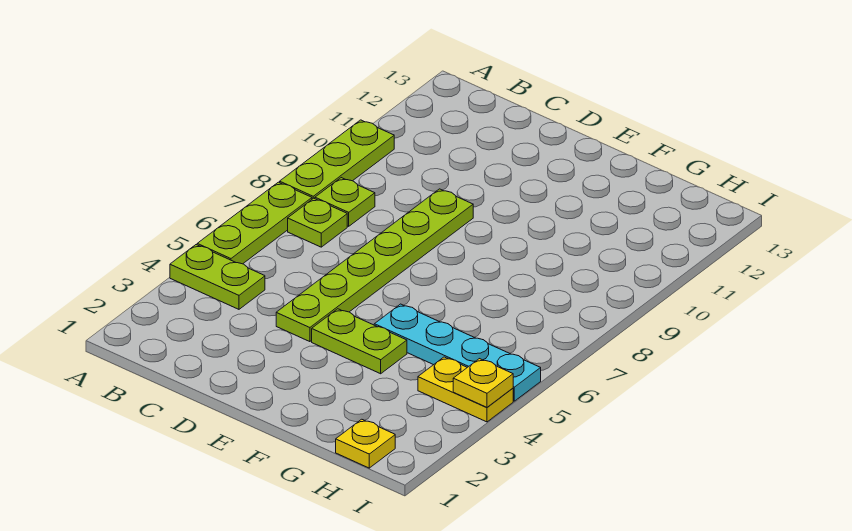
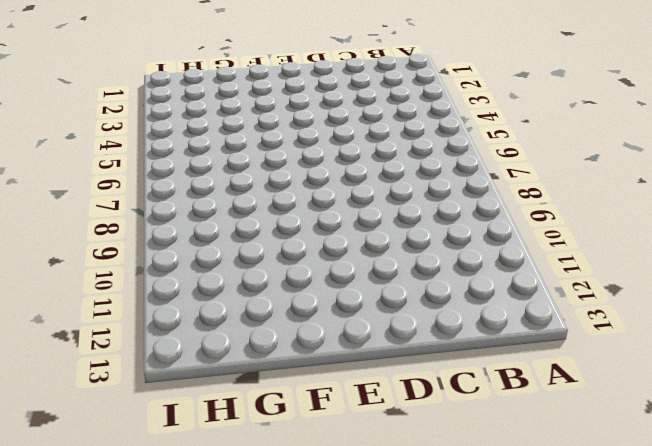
none -> lime 1x2 plate [170,245,265,309]
none -> lime 1x3 plate [197,182,312,264]

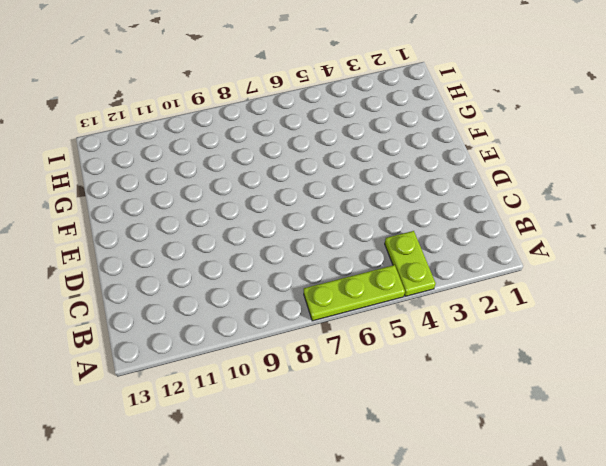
none -> lime 1x3 plate [280,120,394,199]
none -> lime 1x1 plate [288,198,347,247]

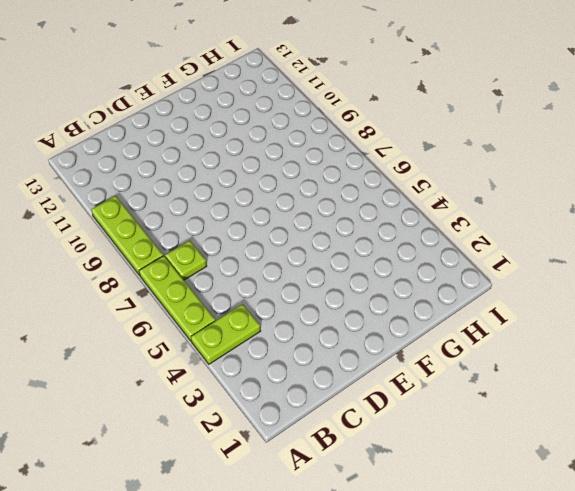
none -> lime 1x1 plate [315,178,375,226]
none -> lime 1x6 plate [276,189,473,342]

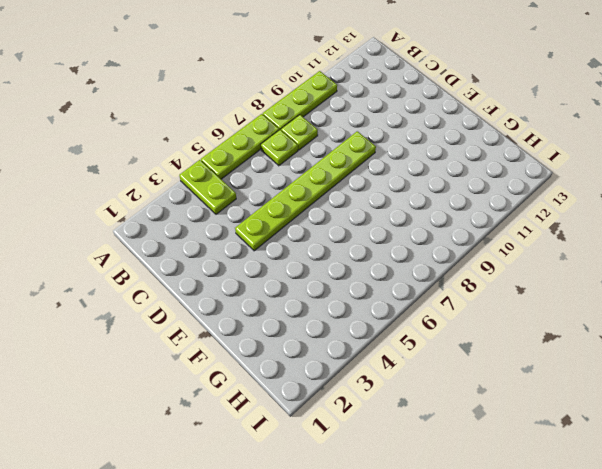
none -> lime 1x2 plate [312,309,407,374]
none -> cyan 1x4 plate [374,304,541,401]

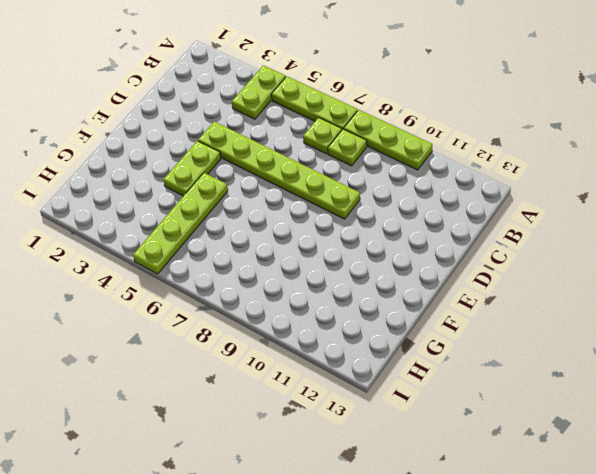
lime 1x4 plate [133,173,228,274] -> cyan 1x4 plate [374,304,541,401]
none -> yellow 1x1 plate [336,419,395,468]
none -> yellow 1x2 plate [418,357,513,422]

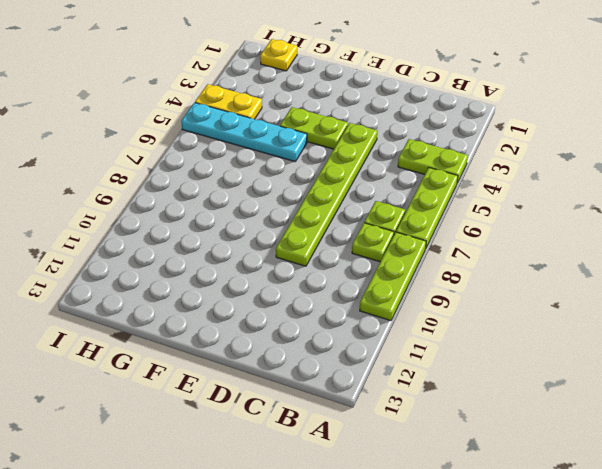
none -> yellow 1x1 plate [453,359,513,407]

